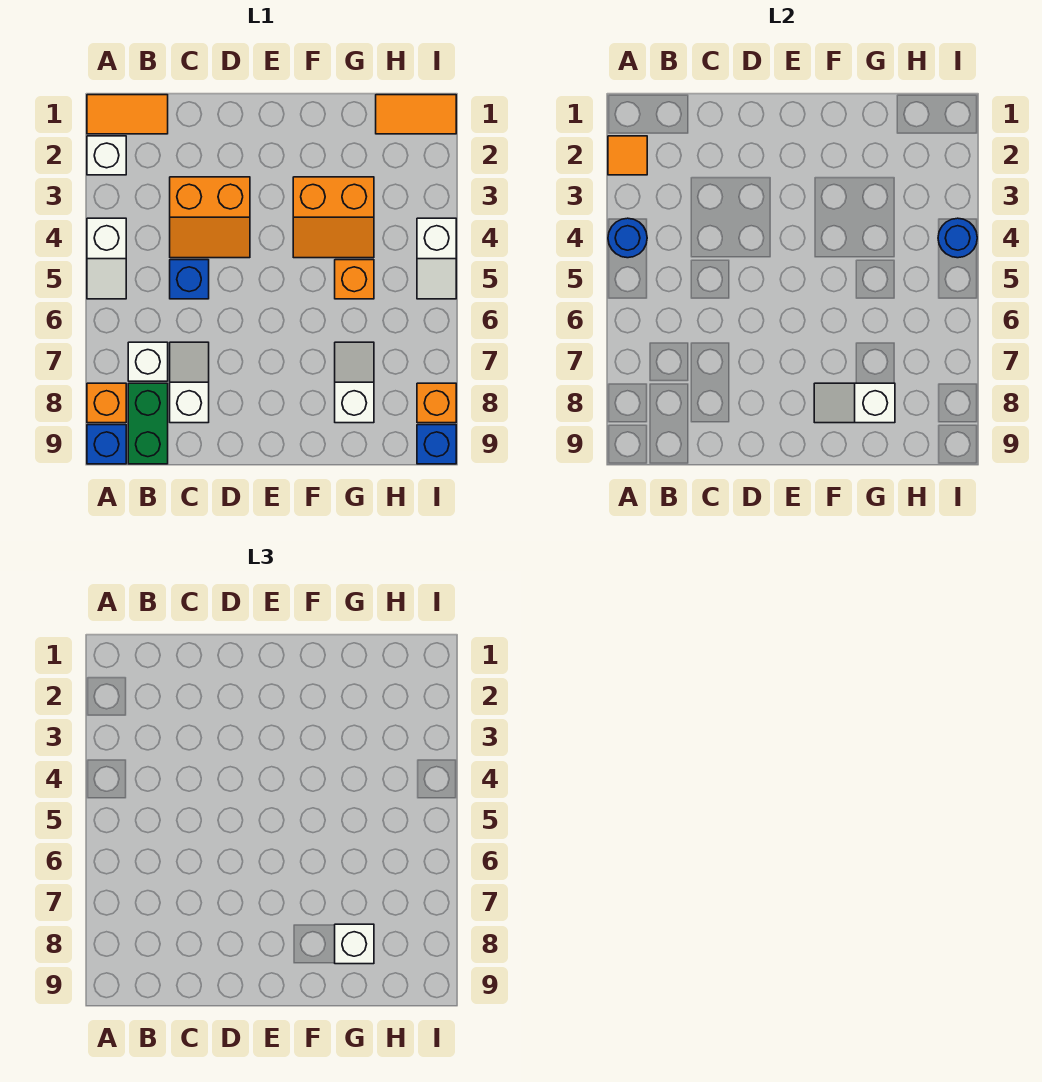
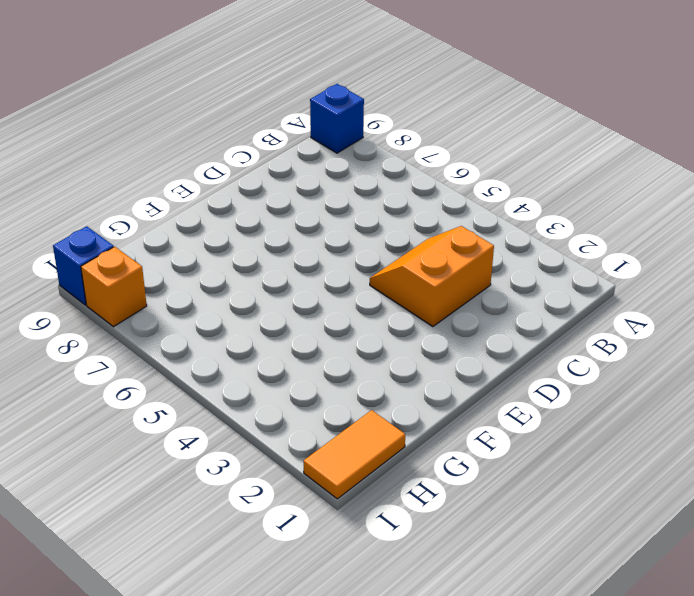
none -> orange 1x2 tile [87,95,168,134]
none -> white 1x1 brick [87,136,126,175]
none -> white 1x2 slope [87,218,126,299]

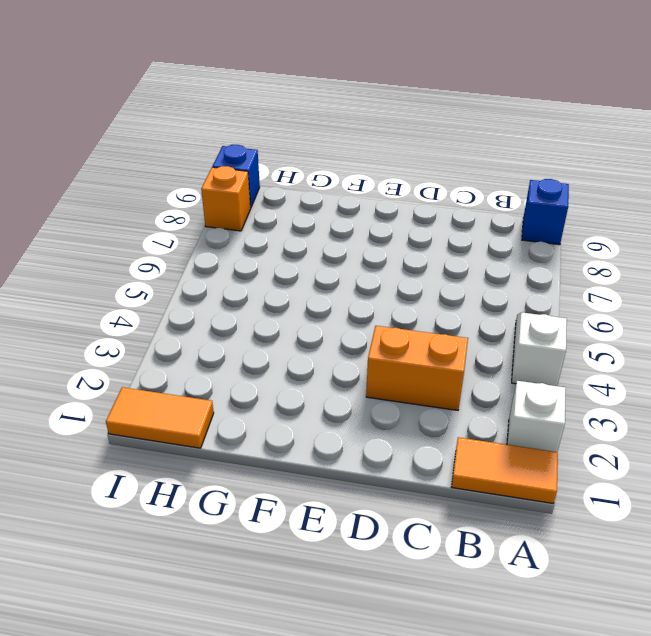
none -> orange 1x1 brick [87,383,126,423]
none -> white 1x1 brick [128,342,168,381]
none -> green 1x2 brick [128,383,168,464]

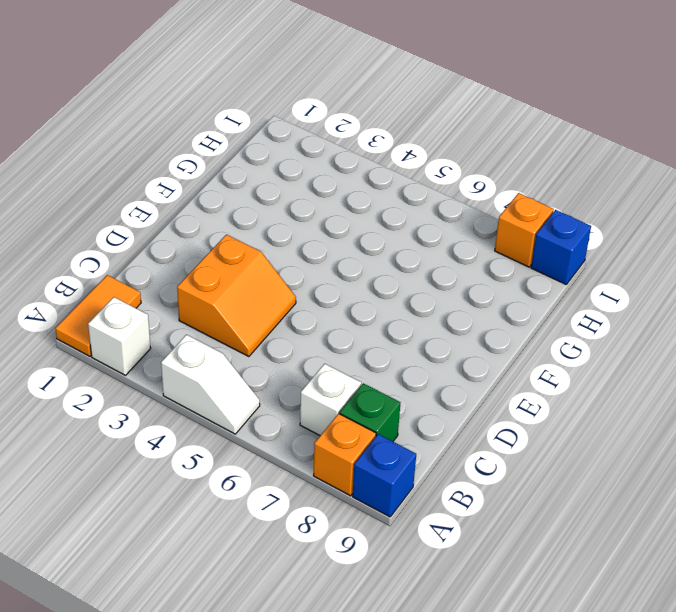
green 1x1 brick [340,383,400,441] -> green 1x2 brick [128,383,168,464]
none -> blue 1x1 brick [170,260,209,299]
none -> white 1x2 slope [170,342,209,423]
none -> orange 2x2 slope [293,177,374,258]

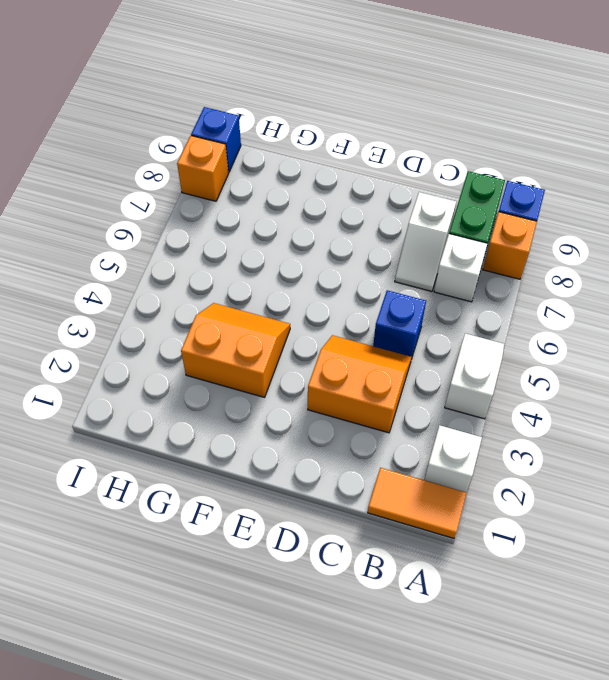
none -> orange 1x1 brick [335,260,374,299]
none -> white 1x2 slope [335,342,374,423]
none -> orange 1x2 tile [376,95,456,134]

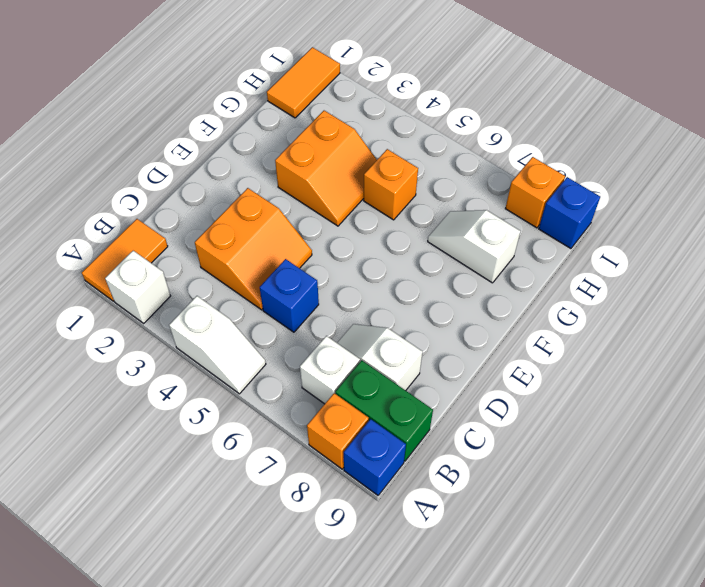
none -> white 1x2 slope [417,218,456,299]
none -> orange 1x1 tile [608,136,647,175]
none -> blue 1x1 round brick [608,218,647,258]

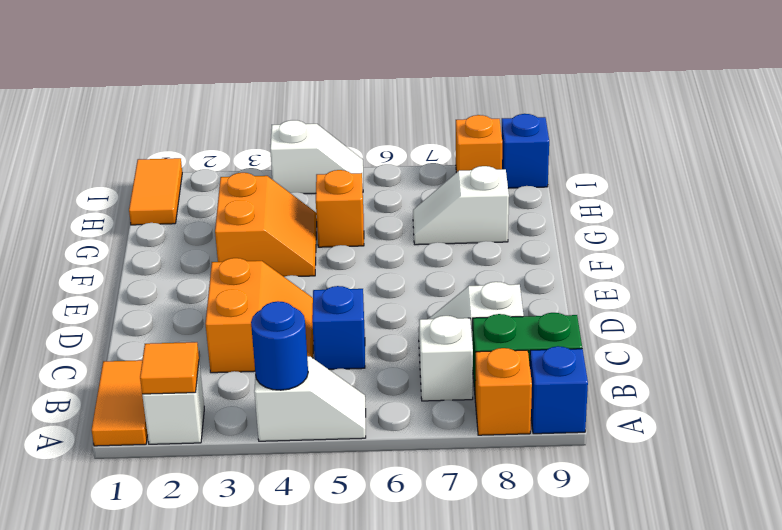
none -> white 1x2 slope [814,383,895,423]
none -> blue 1x1 round brick [938,218,977,258]
none -> white 1x1 brick [335,924,374,964]

